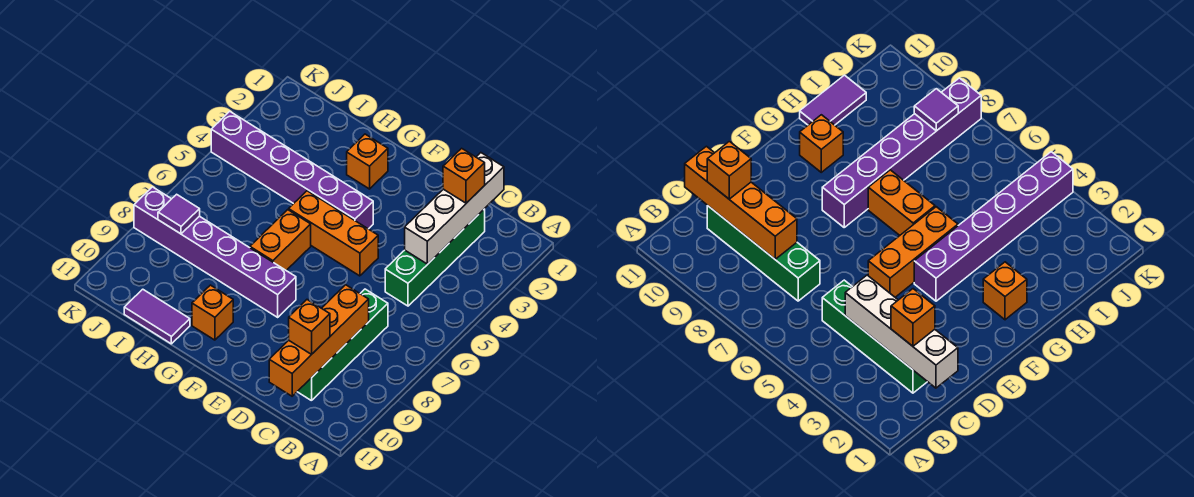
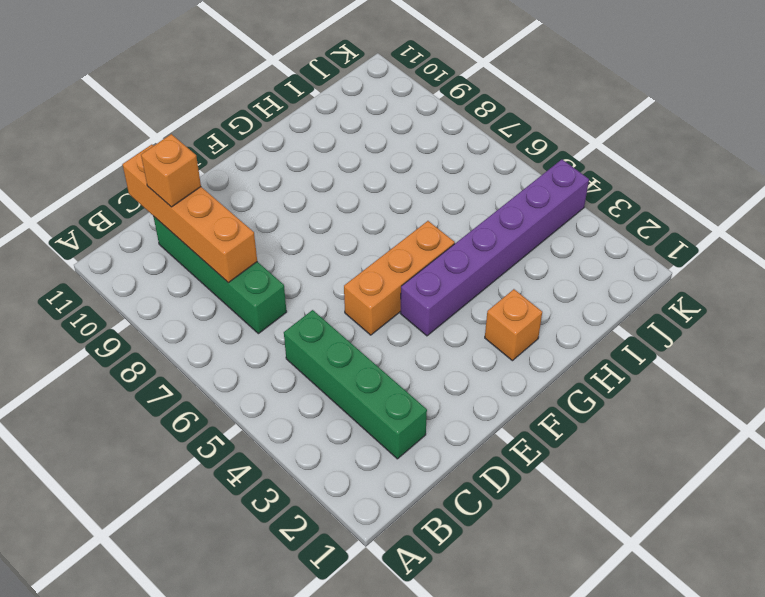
none -> purple 1x6 brick [134,187,296,317]
none -> orange 1x2 brick [250,210,311,270]
none -> orange 1x1 brick [192,285,233,340]

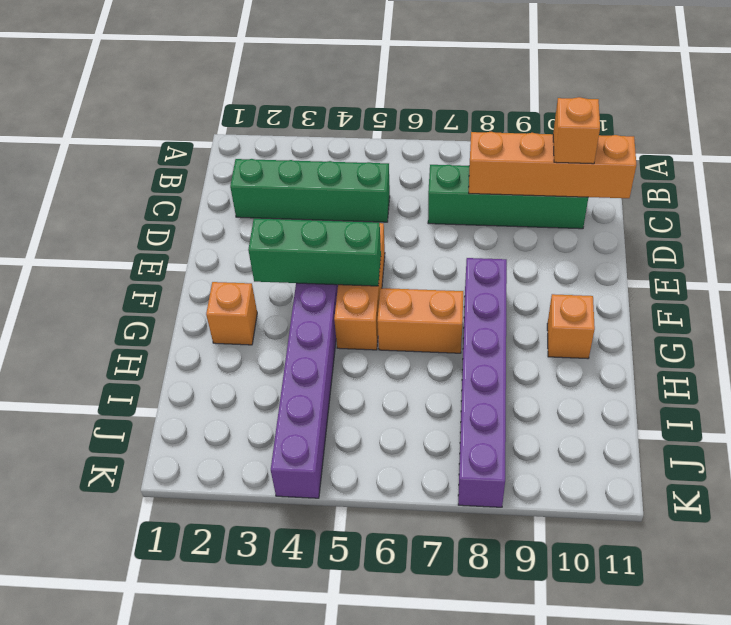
green 1x3 brick [248,218,381,286] -> none
none -> purple 1x2 tile [124,289,190,344]
none -> white 1x4 brick [405,153,504,264]
none -> purple 1x1 tile [158,194,200,234]

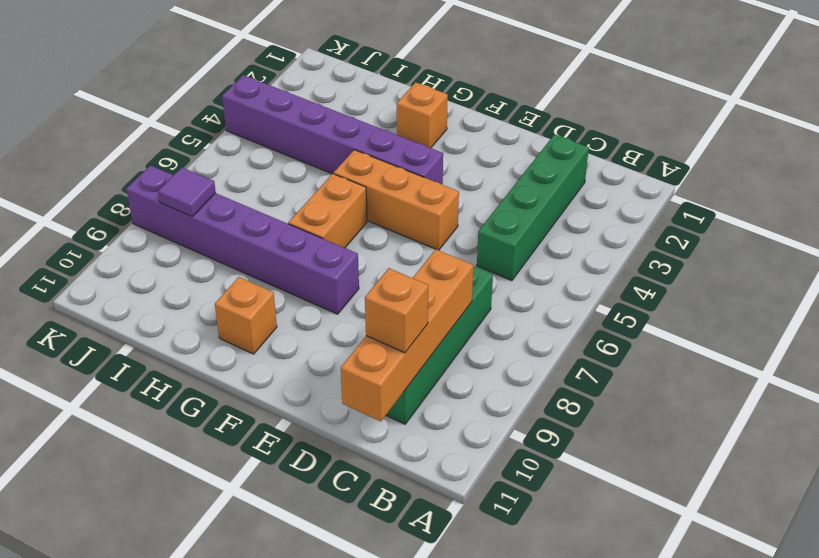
none -> purple 1x2 tile [124,289,190,344]
none -> white 1x4 brick [405,153,504,264]
none -> orange 1x1 brick [443,148,485,203]

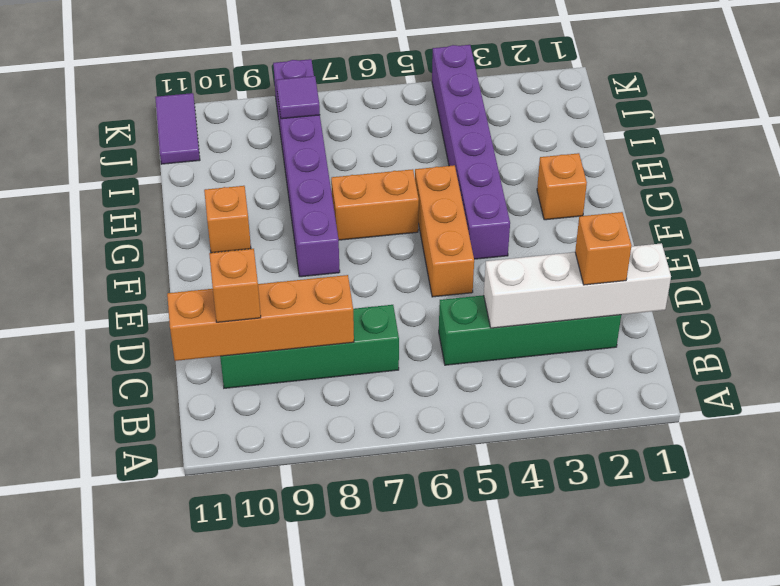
purple 1x2 tile [155,93,200,164] -> purple 1x2 tile moved to [124,289,190,344]

